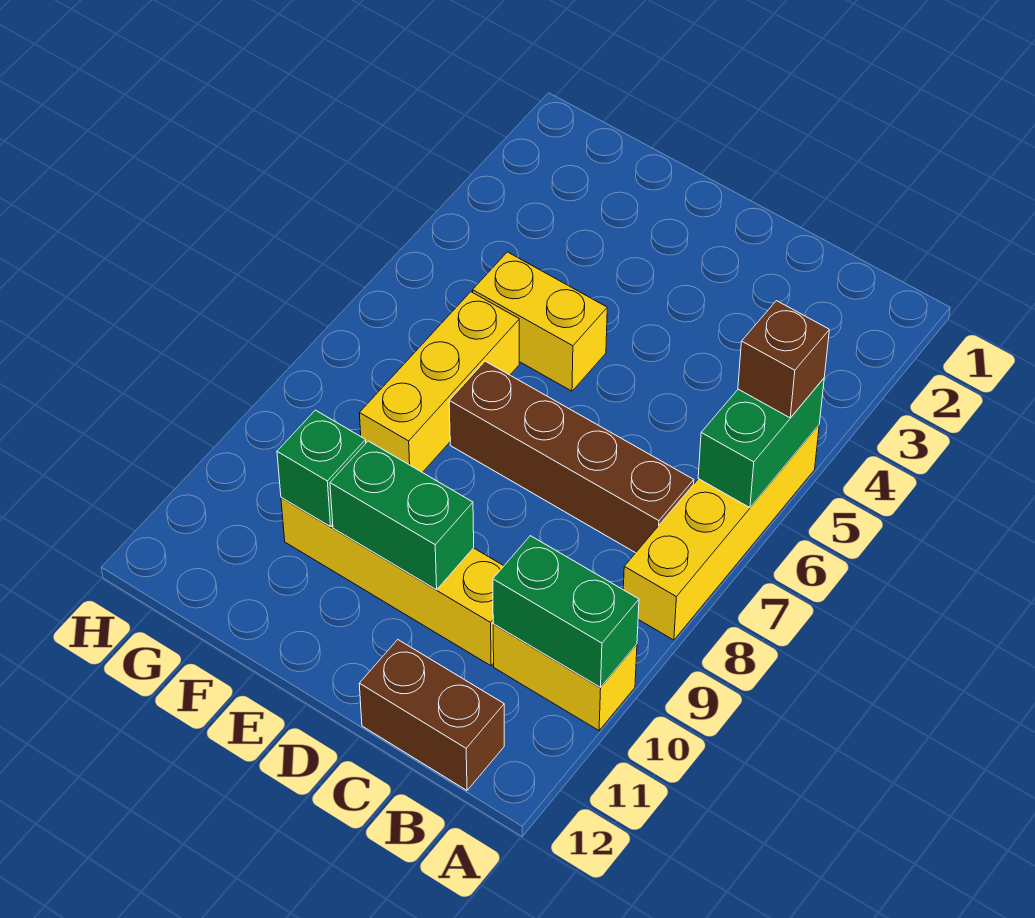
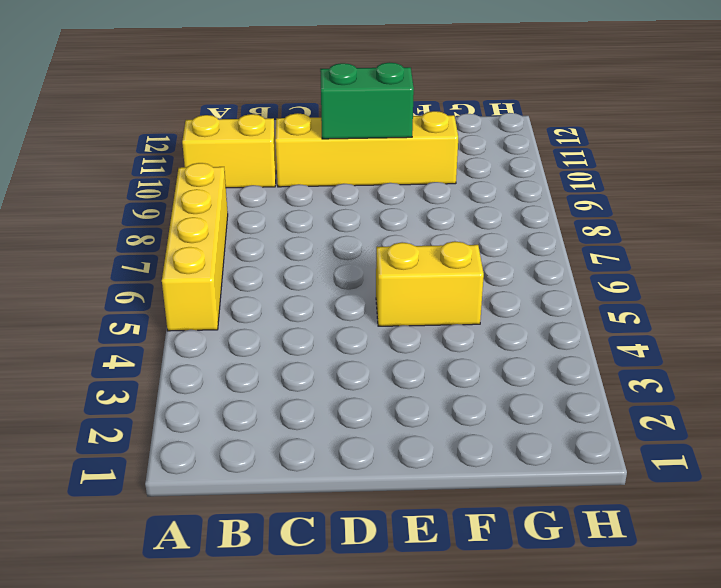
none -> brown 1x4 brick [449,361,694,553]
none -> brown 1x2 brick [359,640,504,790]
none -> yellow 1x3 brick [360,292,519,472]

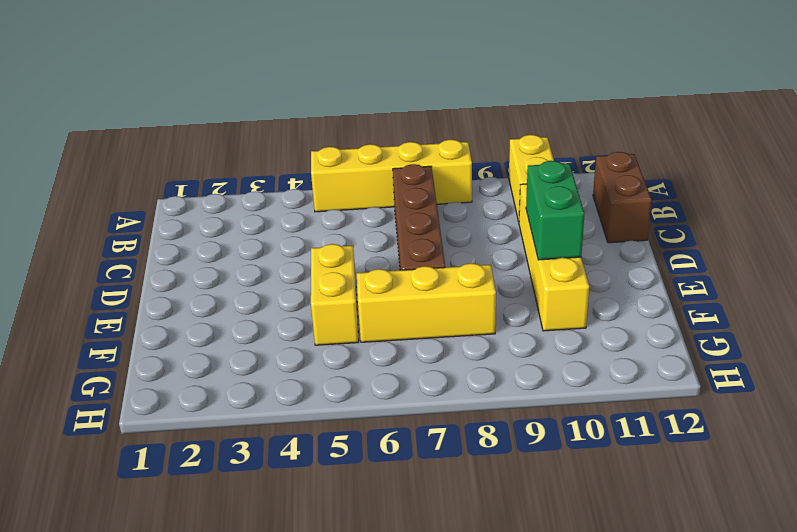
none -> green 1x2 brick [698,379,824,508]
none -> green 1x2 brick [493,536,639,687]
none -> green 1x1 brick [277,410,366,527]

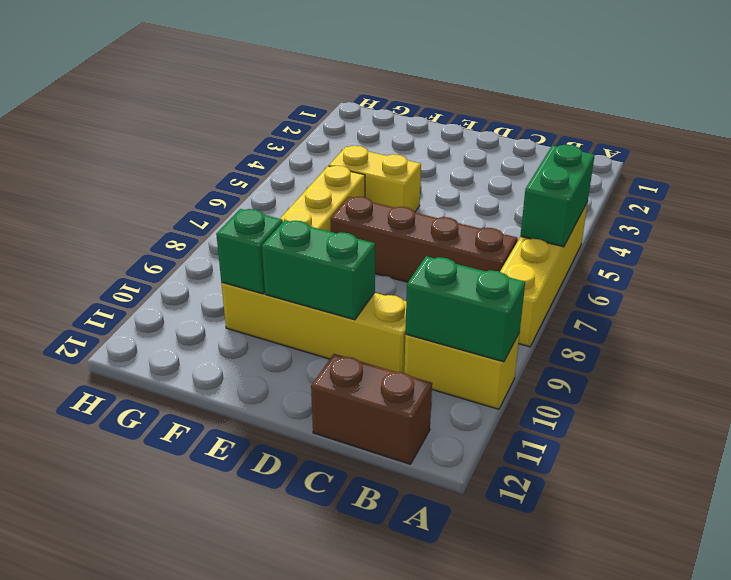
none -> brown 1x1 brick [738,301,829,418]

